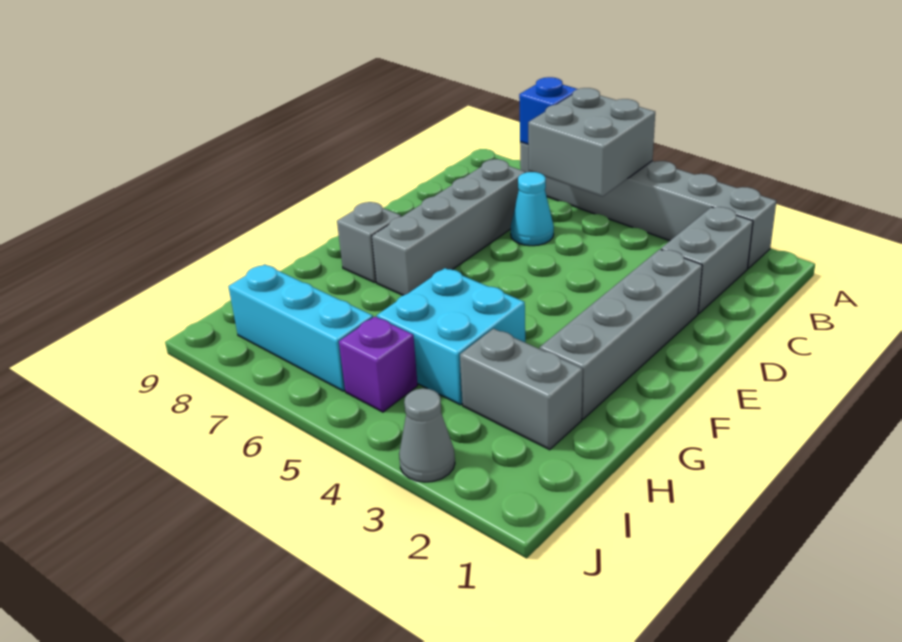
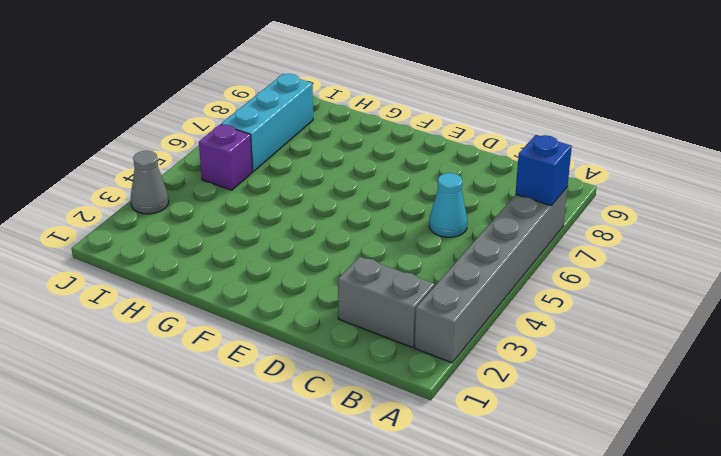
none -> grey 1x4 brick [372,159,526,295]
none -> grey 1x4 brick [540,249,702,419]
none -> grey 1x1 brick [337,202,401,283]

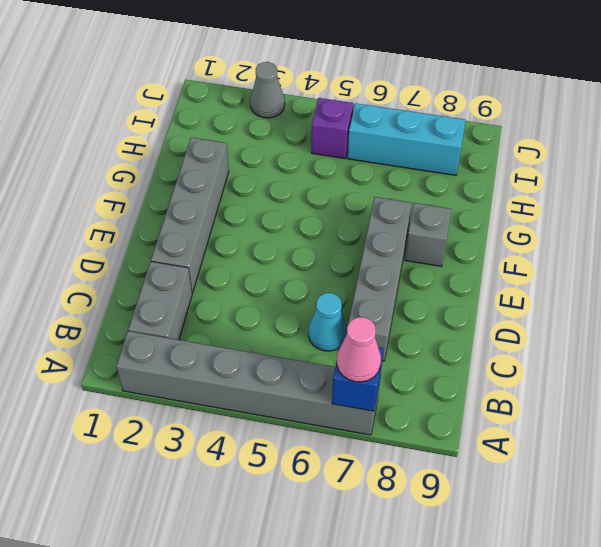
pink 1x1 cone [337,317,381,382] -> none
none -> cyan 2x2 brick [377,268,525,405]
none -> grey 1x2 brick [460,329,583,450]
none -> grey 2x2 brick [528,88,655,196]

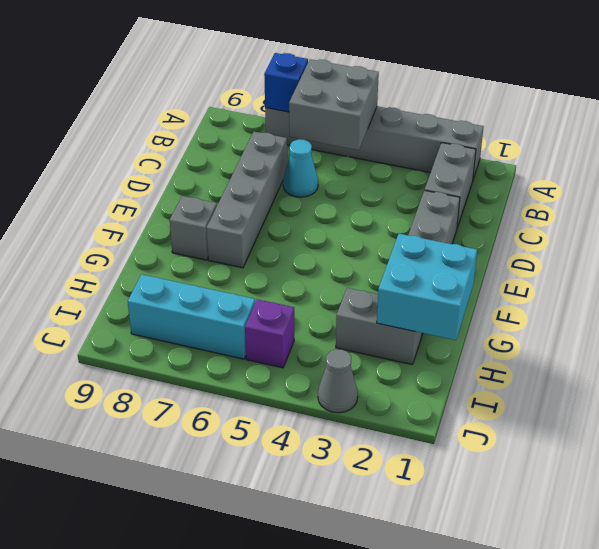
cyan 2x2 brick [377,234,477,340] -> cyan 2x2 brick moved to [377,268,525,405]

